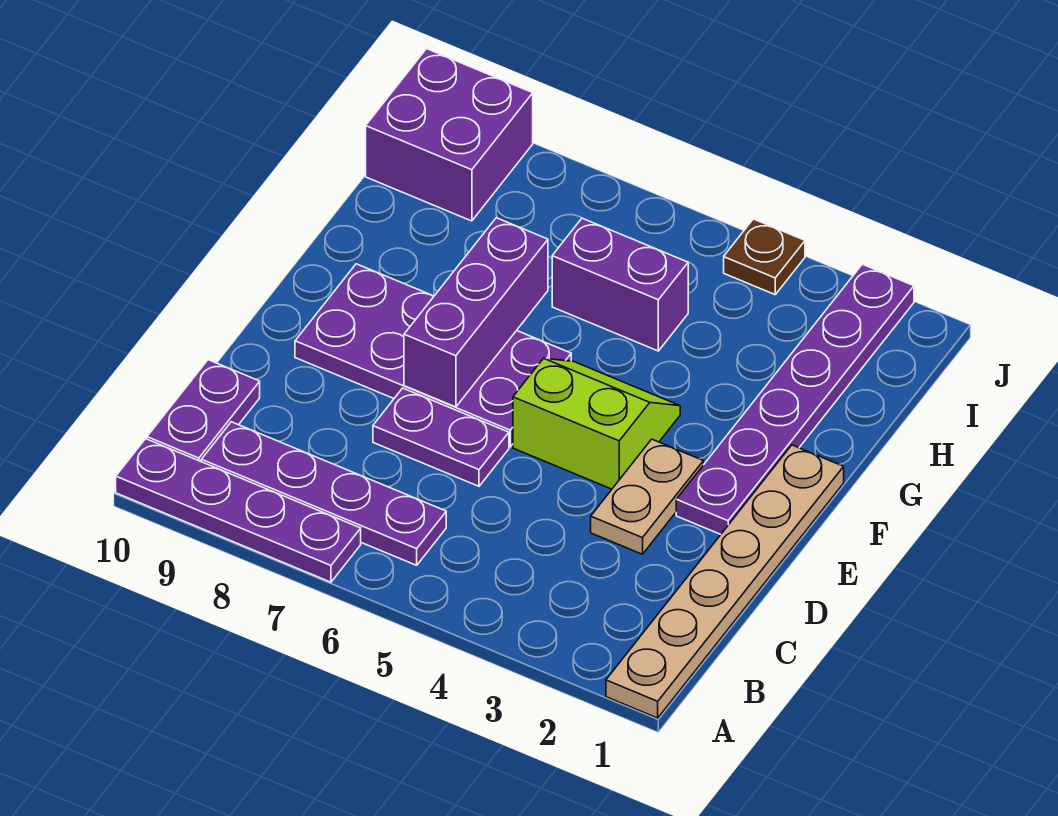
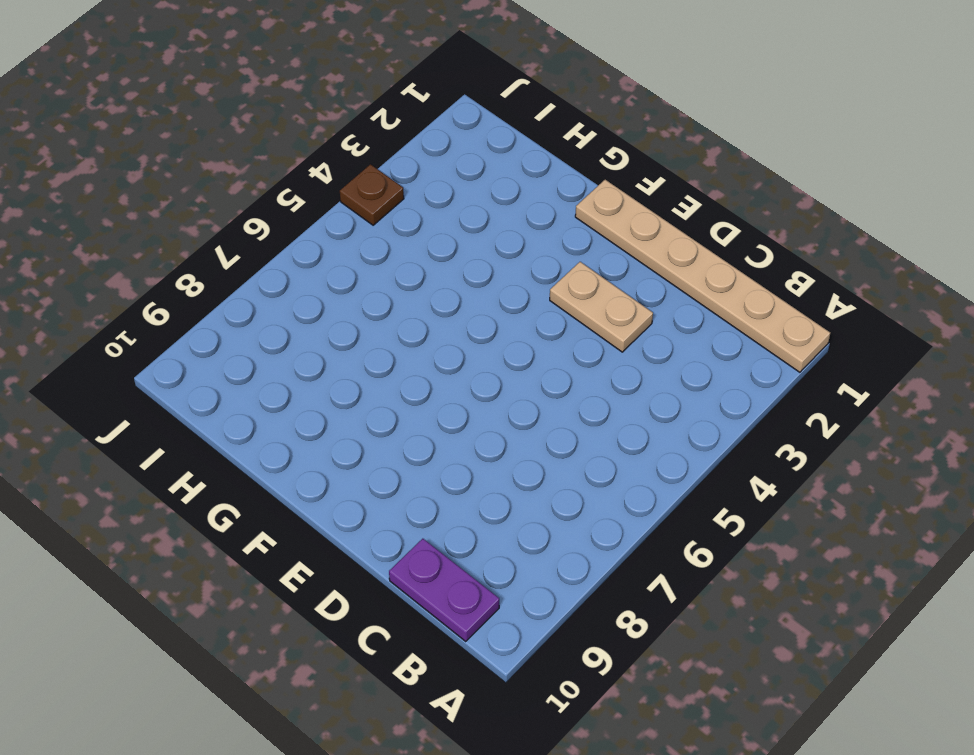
none -> purple 1x4 plate [116,439,361,582]
none -> purple 1x4 plate [201,422,446,565]
none -> purple 1x2 plate [373,388,509,486]

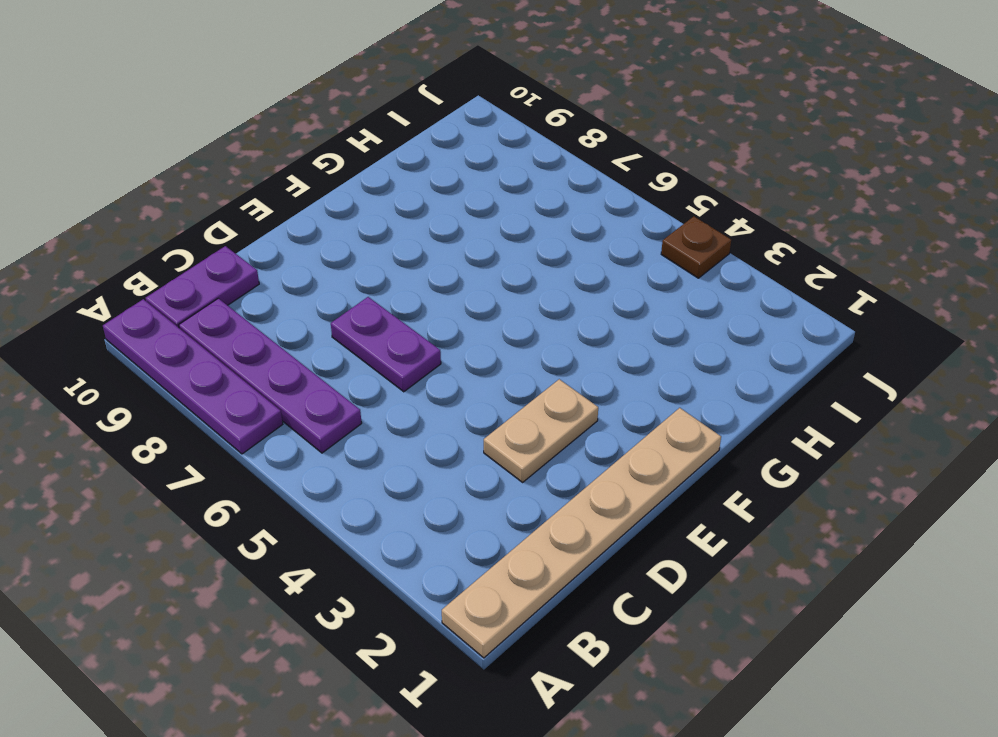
none -> purple 1x6 plate [676,264,914,534]
none -> lime 2x2 slope [513,358,680,489]
none -> purple 2x4 plate [295,264,571,447]

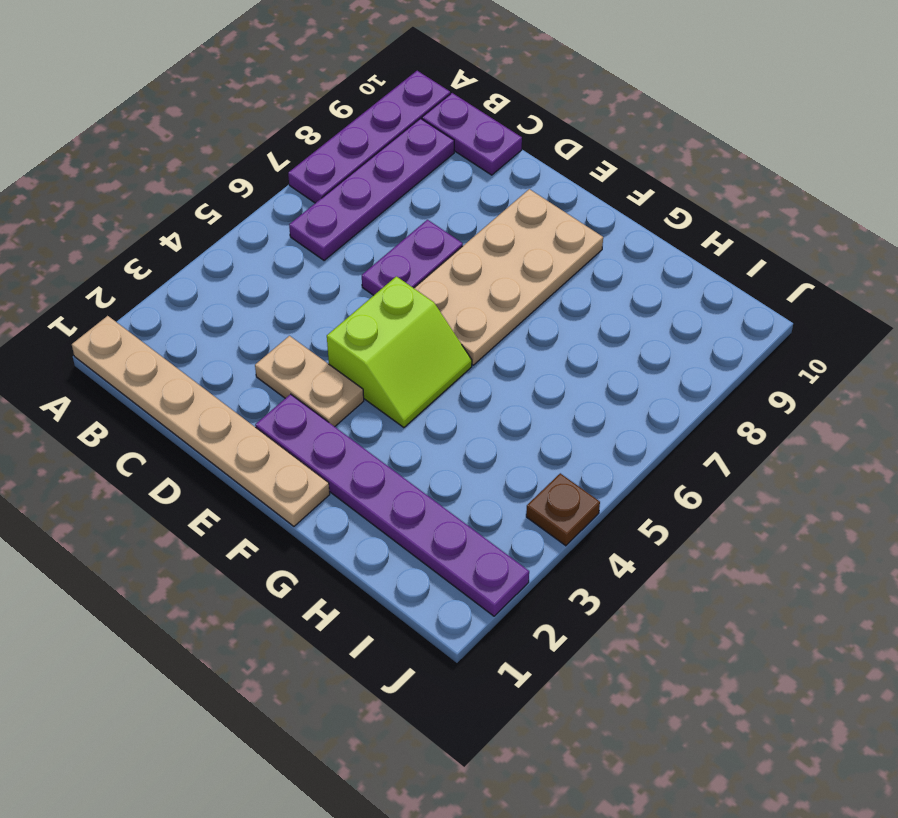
tan 2x4 plate [414,189,603,365] -> purple 2x4 plate [295,264,571,447]
none -> purple 1x2 brick [552,218,688,351]
none -> purple 2x2 brick [366,49,533,221]
none -> purple 1x3 brick [404,218,548,407]

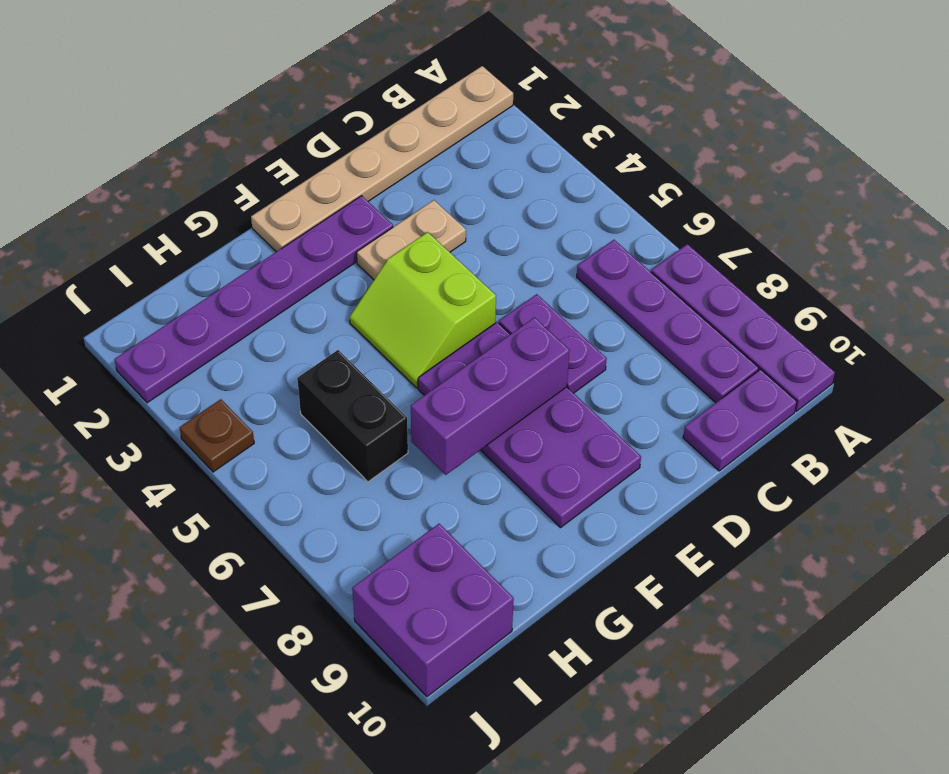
black 1x2 brick [297,350,408,482] -> purple 1x2 brick [552,218,688,351]

